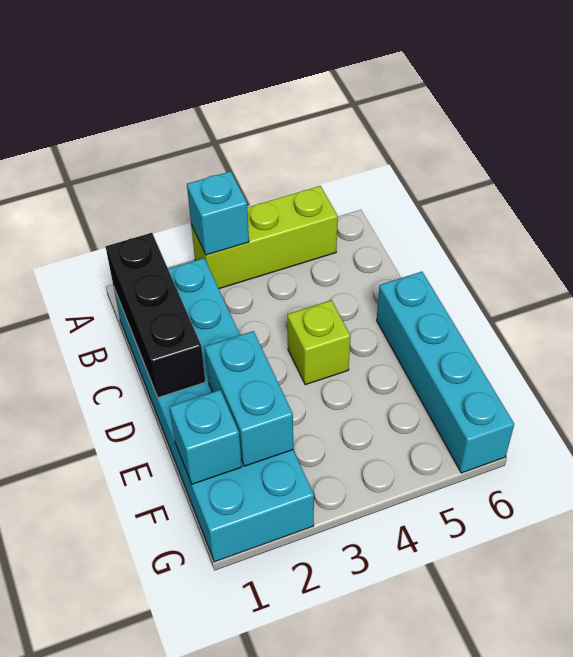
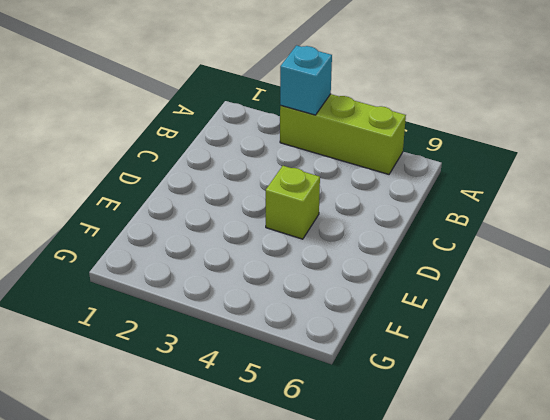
none -> cyan 2x6 brick [114,258,314,562]
none -> cyan 1x4 brick [377,272,514,473]

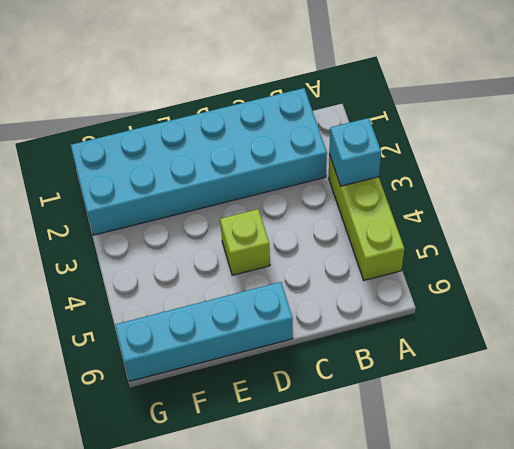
none -> black 1x3 brick [106,233,205,398]
none -> cyan 1x2 brick [205,331,293,466]

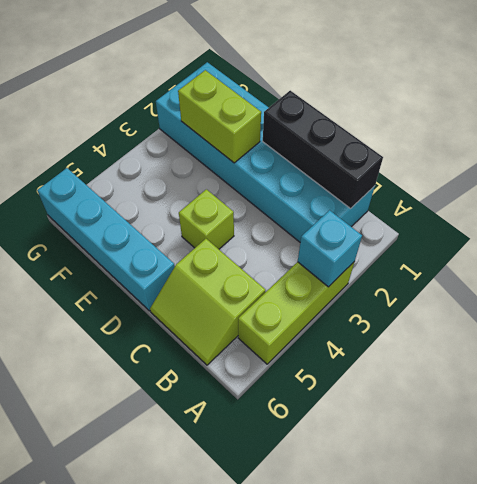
lime 2x2 slope [150,239,265,365] -> none
lime 1x2 brick [178,70,261,163] -> cyan 1x2 brick [205,331,293,466]
none -> cyan 1x1 brick [170,390,242,484]

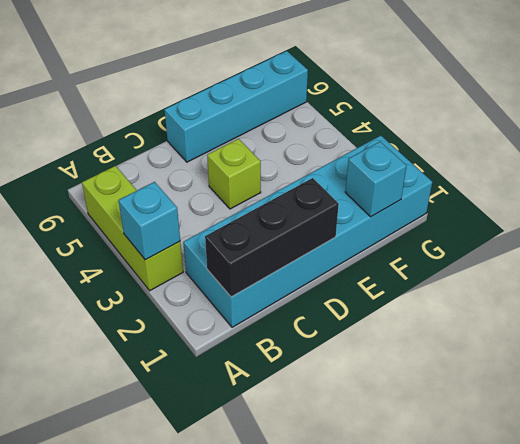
none -> cyan 1x2 brick [205,331,293,466]

